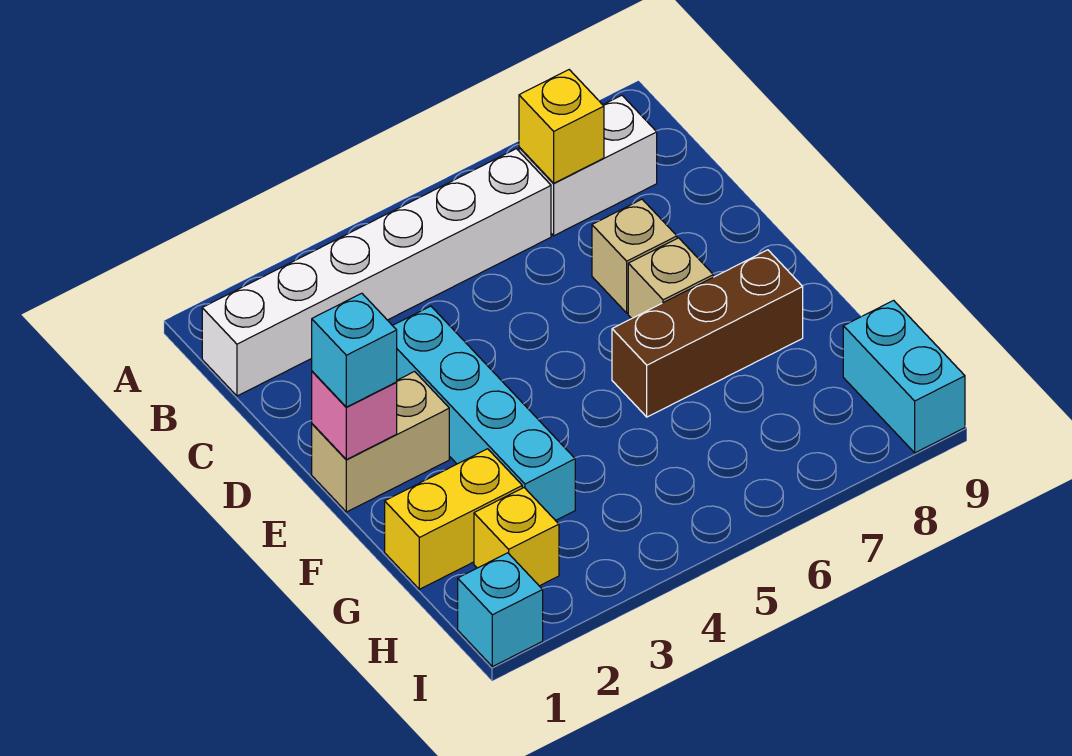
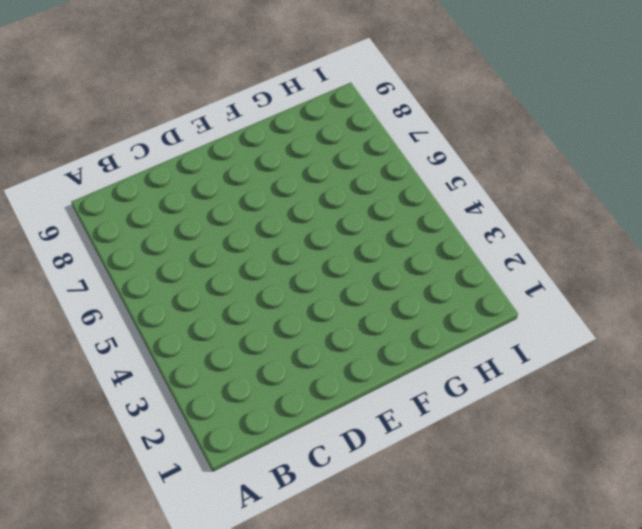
none -> white 1x6 brick [202,149,551,396]
none -> white 1x2 brick [519,95,657,236]
none -> cyan 1x4 brick [392,306,575,521]

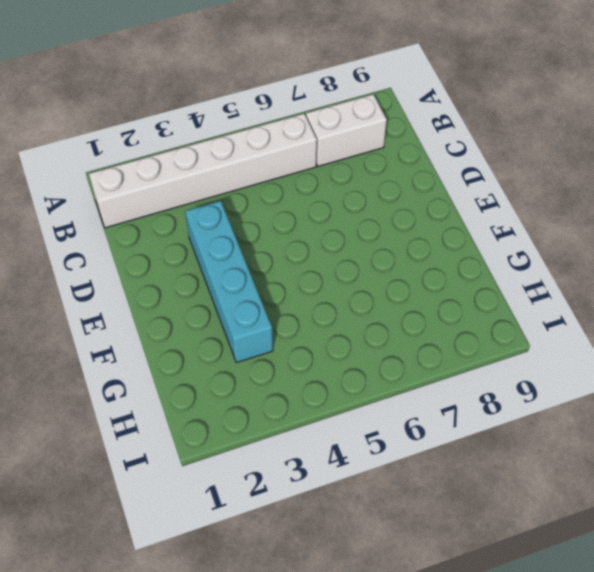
none -> tan 1x1 brick [592,199,677,313]
none -> tan 1x2 brick [312,372,449,512]
none -> tan 1x1 brick [628,238,713,318]

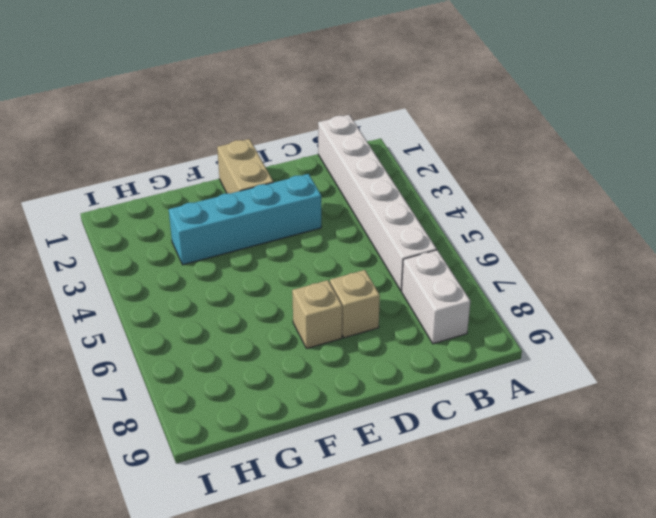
none -> brown 1x3 brick [612,250,803,417]
none -> yellow 1x2 brick [385,449,522,589]
none -> yellow 1x1 brick [474,488,559,586]

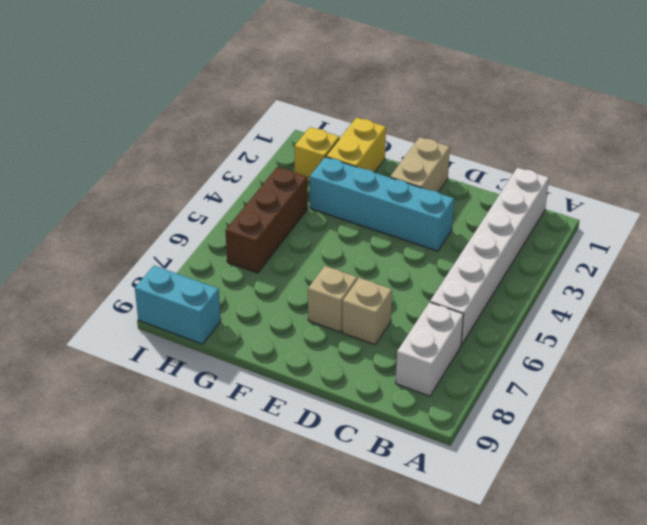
brown 1x3 brick [225,167,308,273] -> brown 1x3 brick moved to [612,250,803,417]
none -> cyan 1x1 brick [458,553,543,667]
none -> yellow 1x1 brick [519,70,604,183]
none -> pink 1x1 brick [312,371,397,460]

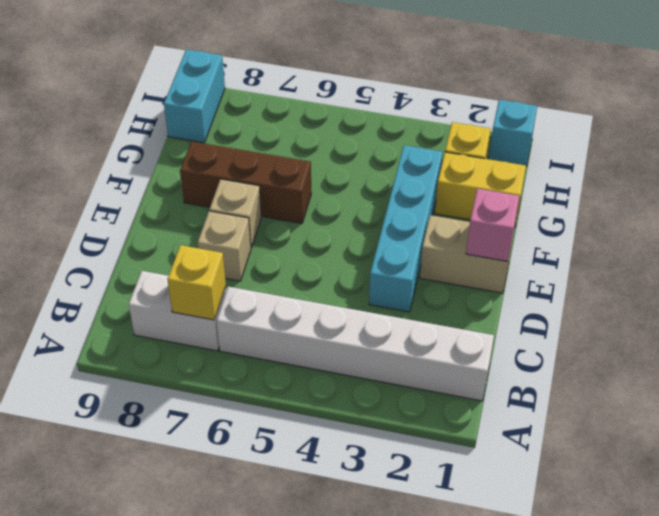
none -> cyan 1x1 brick [312,293,397,407]

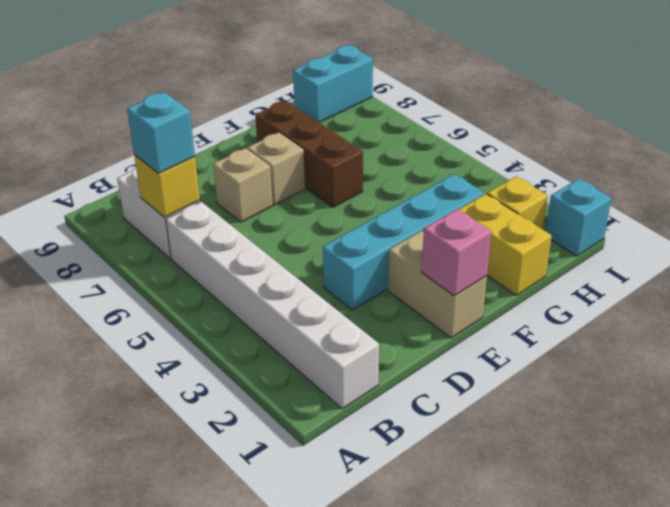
cyan 1x1 brick [127,92,195,173] -> cyan 1x1 brick moved to [312,293,397,407]

